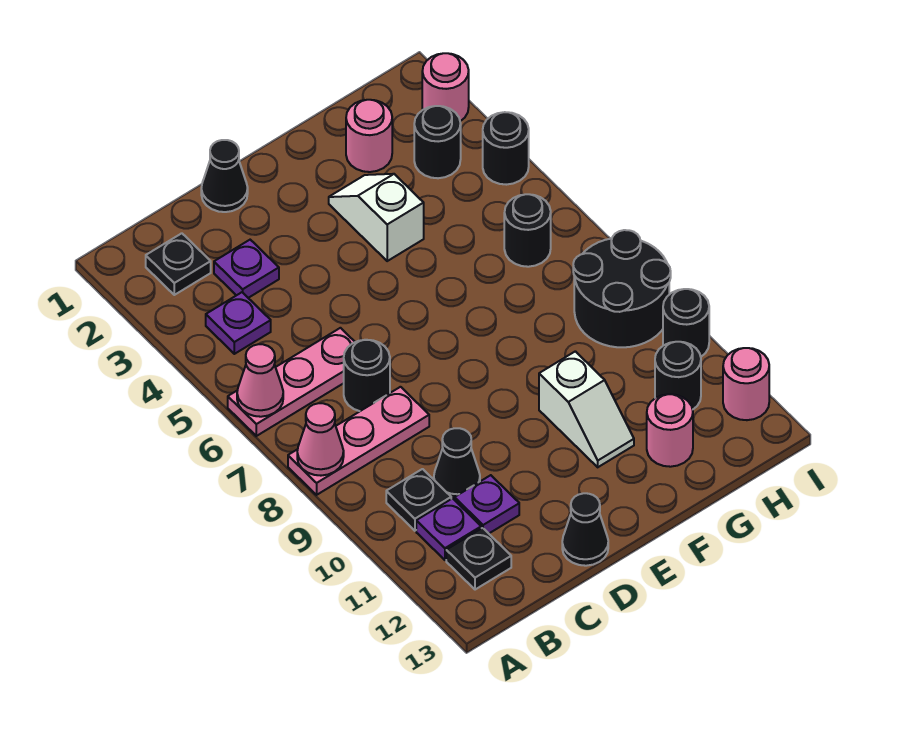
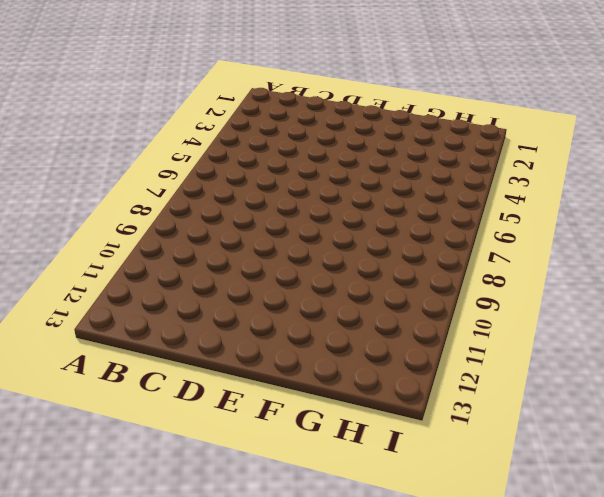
none -> pink 1x3 plate [228,328,355,436]
none -> pink 1x3 plate [288,387,429,495]
none -> black 1x1 plate [146,233,211,295]

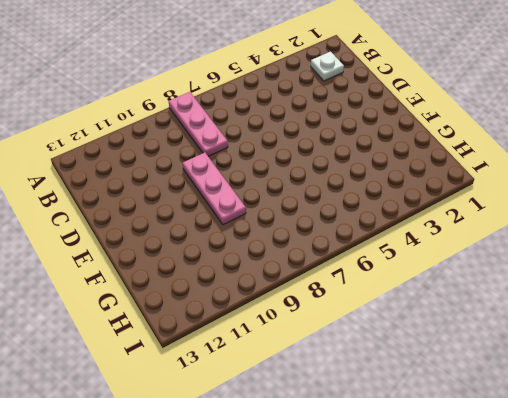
white 1x1 plate [311,52,344,81] -> black 1x1 plate [146,233,211,295]
pink 1x3 plate [183,153,246,225] -> pink 1x3 plate moved to [228,328,355,436]
none -> purple 1x1 plate [206,292,271,354]
none -> black 1x1 plate [386,469,451,531]
none -> purple 1x1 plate [416,498,481,560]

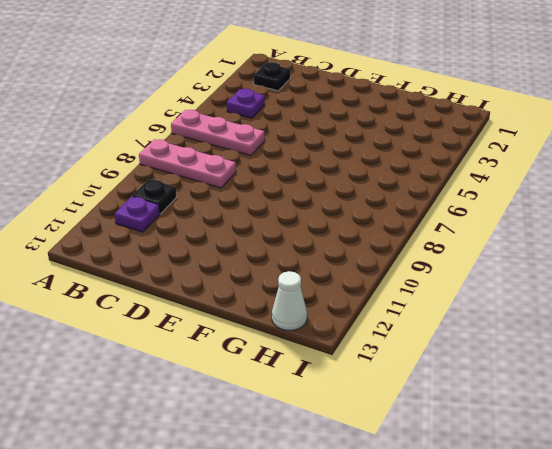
white 1x1 cone [272,271,307,330] -> none
none -> black 1x1 plate [446,528,511,590]
none -> purple 1x1 plate [214,240,279,298]
none -> black 1x1 round brick [344,340,390,411]

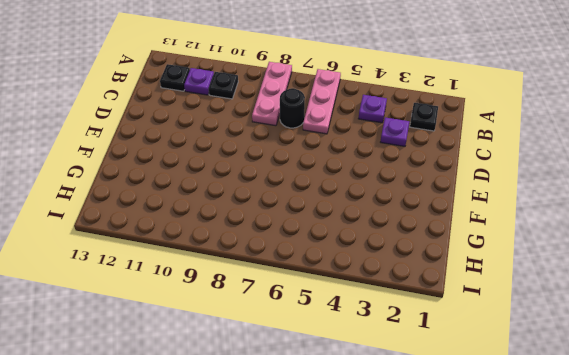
none -> black 1x1 cone [434,428,480,500]
none -> purple 1x1 plate [455,475,519,533]
none -> black 1x1 cone [201,140,248,212]

